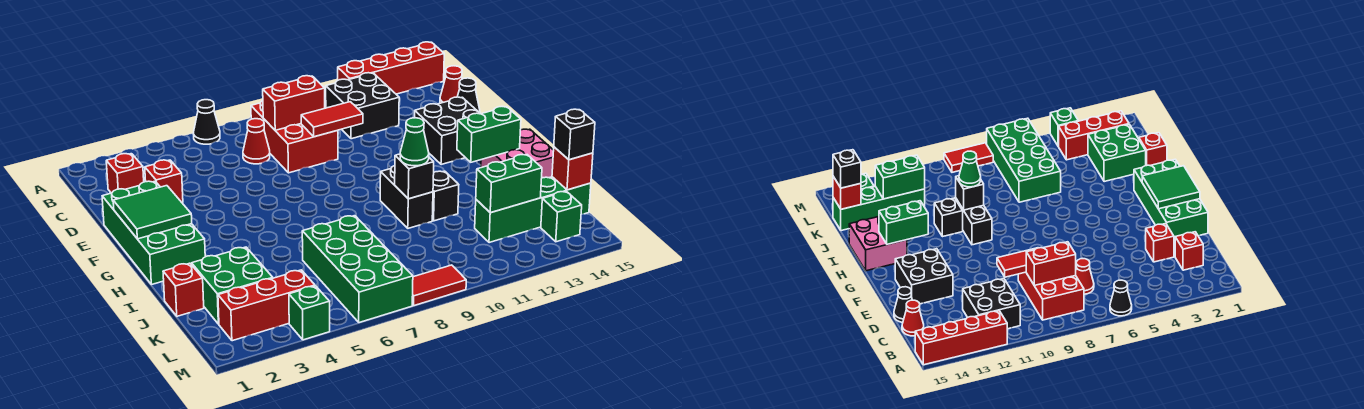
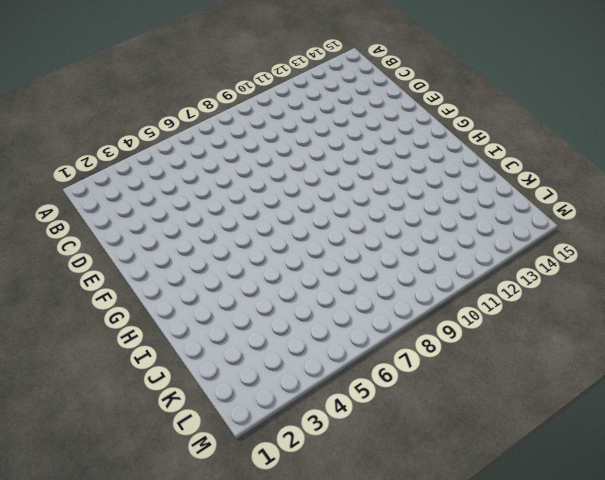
none -> black 1x1 cone [194,100,220,144]
none -> red 1x4 brick [338,42,444,94]
none -> red 2x3 brick [251,101,338,173]
none -> black 2x2 brick [326,73,399,139]

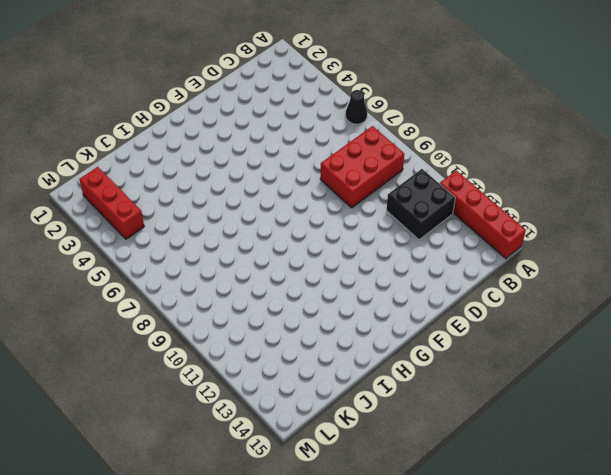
none -> red 1x1 brick [106,154,144,193]
none -> red 1x1 cone [243,119,270,164]
none -> red 1x1 cone [440,66,462,103]
none -> red 1x1 brick [145,160,183,203]

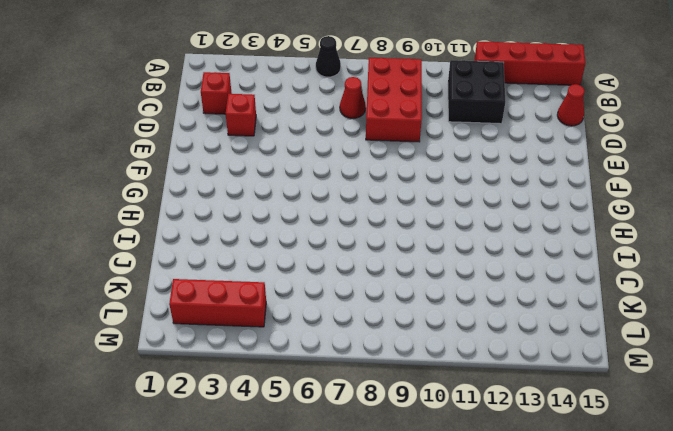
none -> black 1x1 cone [457,78,480,113]
none -> green 2x4 brick [102,181,205,285]
none -> black 2x2 brick [415,97,480,165]
none -> black 1x2 brick [380,166,433,228]

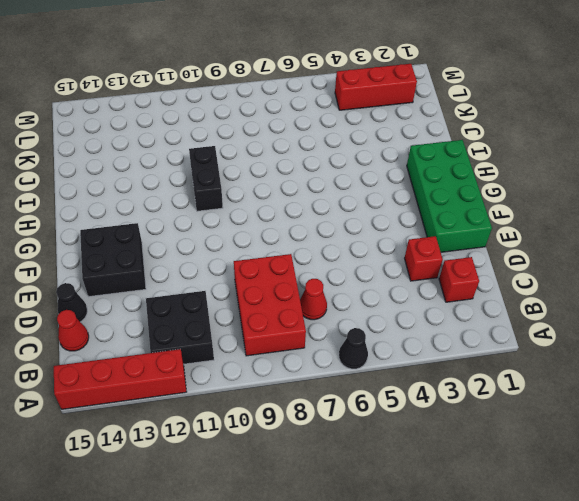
none -> pink 2x2 brick [481,129,554,178]
none -> black 1x1 brick [432,171,459,221]
none -> red 1x1 brick [163,263,204,316]
none -> green 2x2 brick [192,247,273,324]

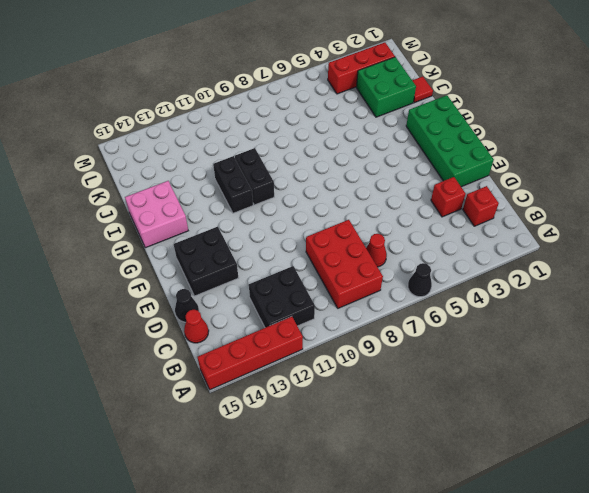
black 1x2 brick [213,156,253,213] -> black 1x1 brick [432,171,459,221]
red 1x1 tile [412,76,433,103] -> red 1x1 brick [163,263,204,316]
none -> green 2x4 brick [302,216,413,323]
none -> green 1x4 brick [475,177,591,243]
none -> green 1x1 brick [541,191,582,242]
none -> green 1x1 brick [289,286,330,340]

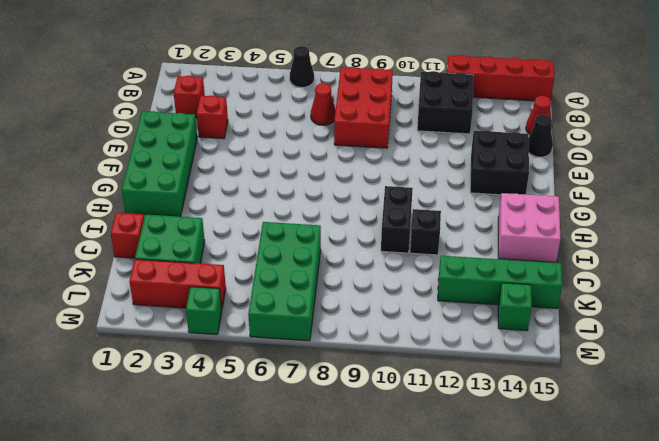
none -> red 1x2 tile [412,265,466,306]
none -> red 1x2 brick [263,76,325,130]
none -> red 1x2 tile [301,102,363,137]
none -> green 2x2 tile [113,186,192,239]

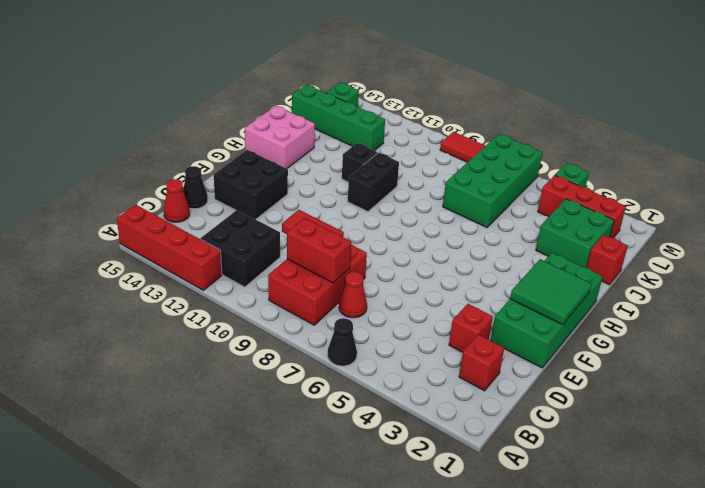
none -> green 1x2 brick [457,107,521,162]
none -> black 1x1 brick [395,154,434,199]
none -> green 1x2 brick [476,155,542,213]
none -> red 1x1 brick [552,147,593,190]

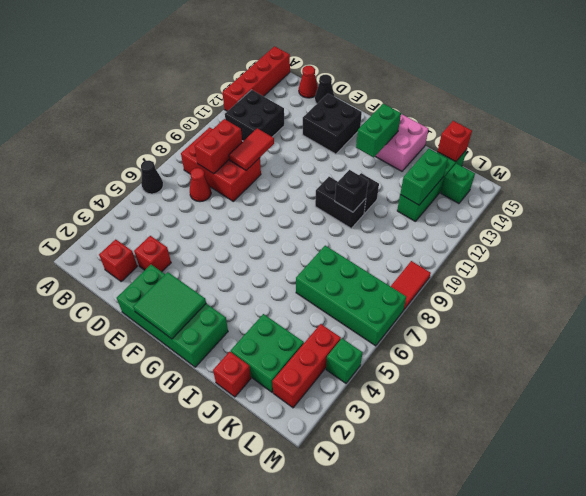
none -> green 1x1 cone [400,118,429,166]
none -> black 1x1 brick [554,109,595,160]

